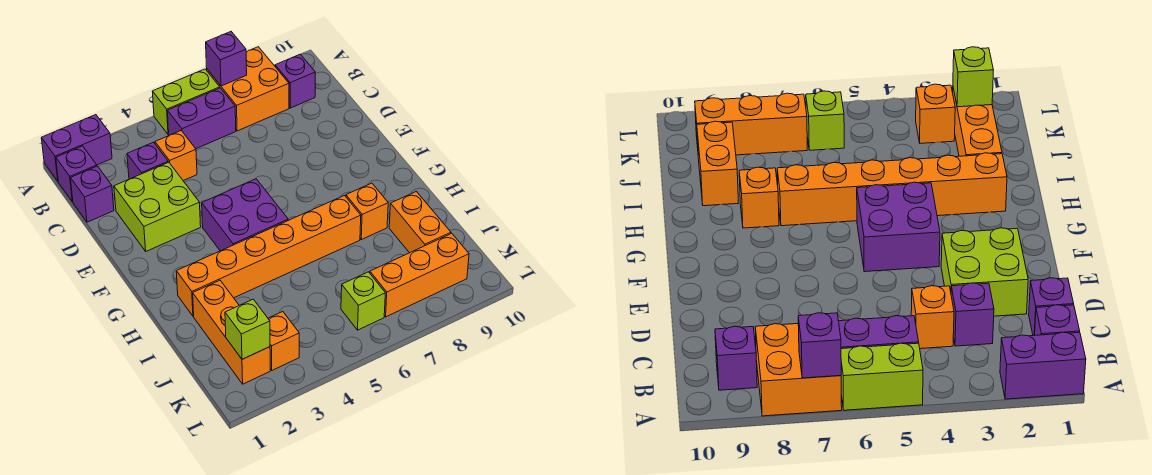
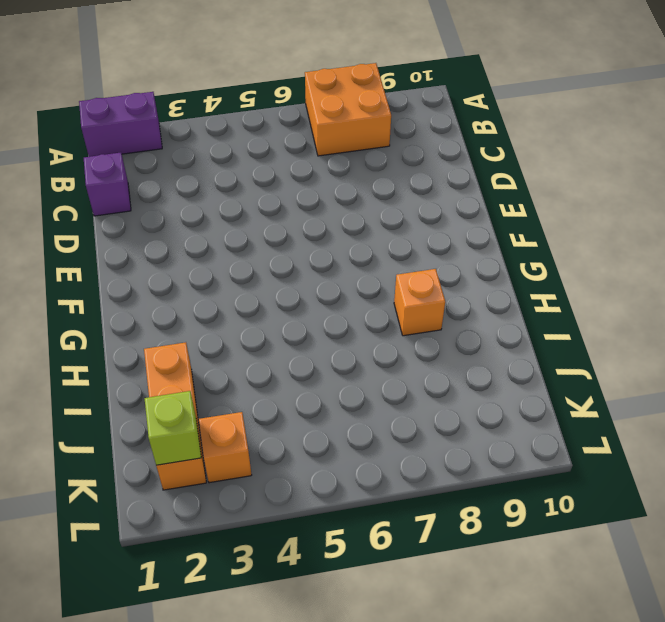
none -> lime 1x2 brick [152,69,220,135]
none -> purple 1x1 brick [56,146,97,202]
none -> purple 1x2 brick [168,88,236,149]

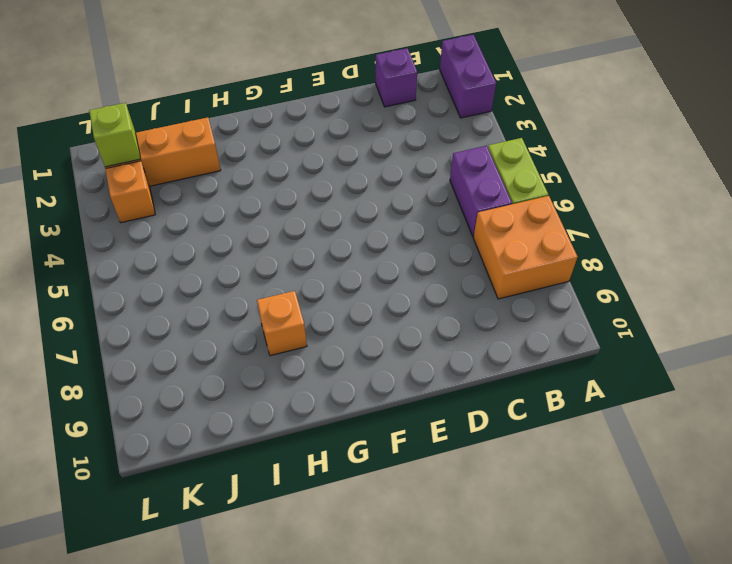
none -> purple 1x1 brick [56,146,97,202]
none -> purple 1x1 brick [275,54,315,108]
none -> purple 1x1 brick [127,142,168,179]

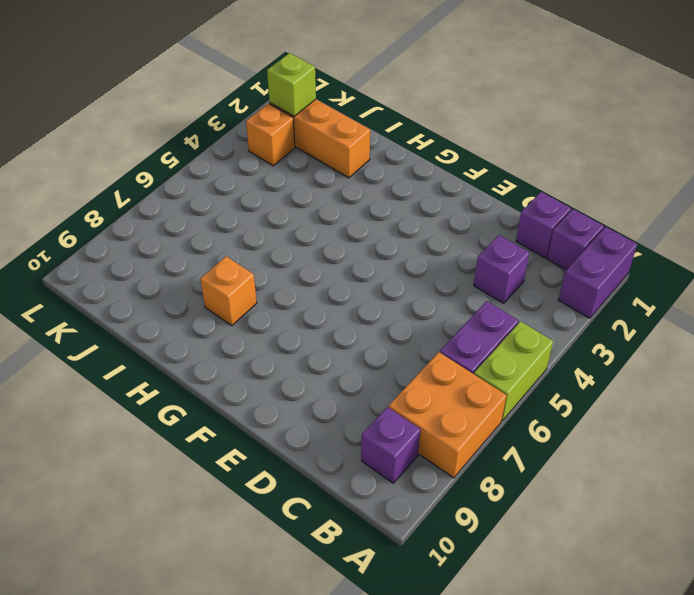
none -> orange 1x1 brick [155,131,197,181]
none -> lime 2x2 brick [114,162,201,251]
none -> purple 2x2 brick [202,179,288,251]

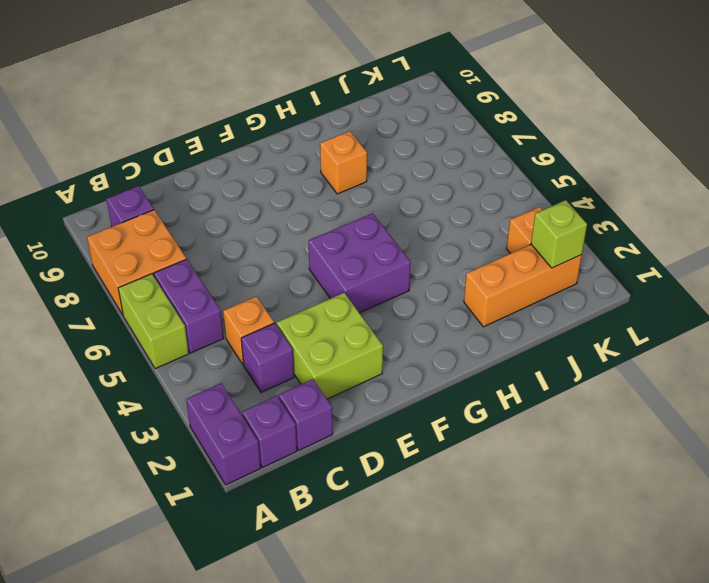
none -> orange 1x6 brick [176,196,361,316]
none -> orange 1x2 brick [389,192,451,253]
none -> lime 1x1 brick [341,272,385,330]

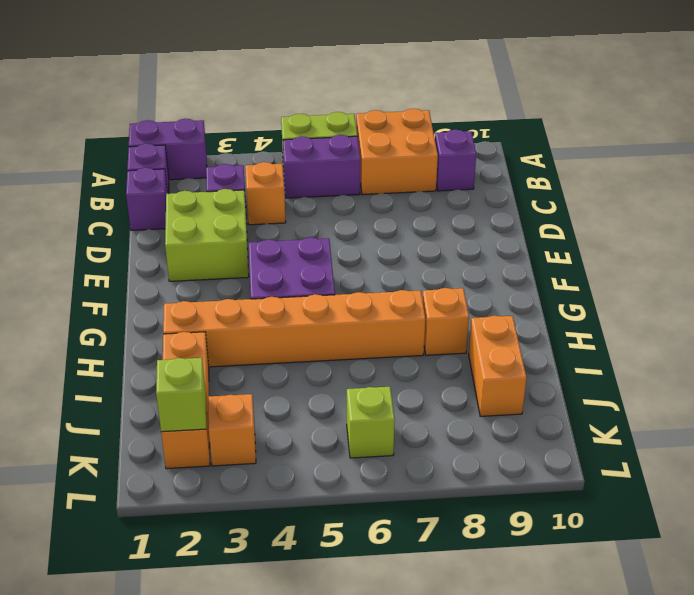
none -> orange 1x3 brick [370,233,469,317]
none -> purple 1x1 brick [206,32,247,86]

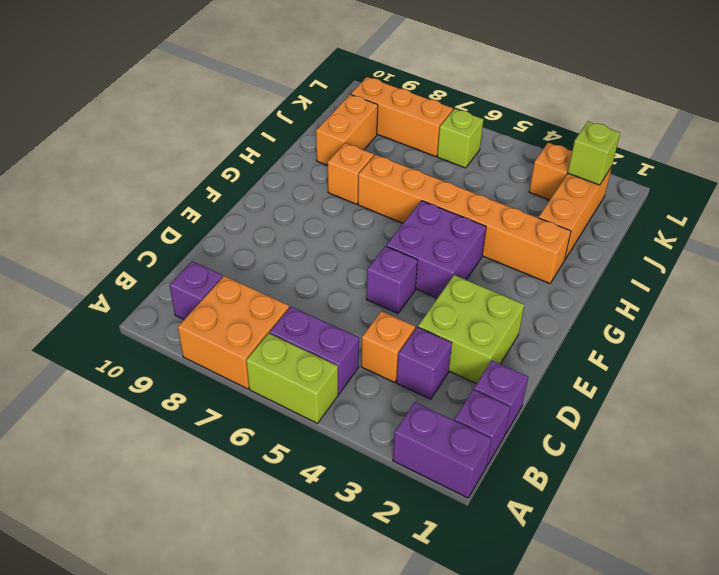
purple 1x1 brick [366,246,418,313] -> purple 1x1 brick moved to [206,32,247,86]

